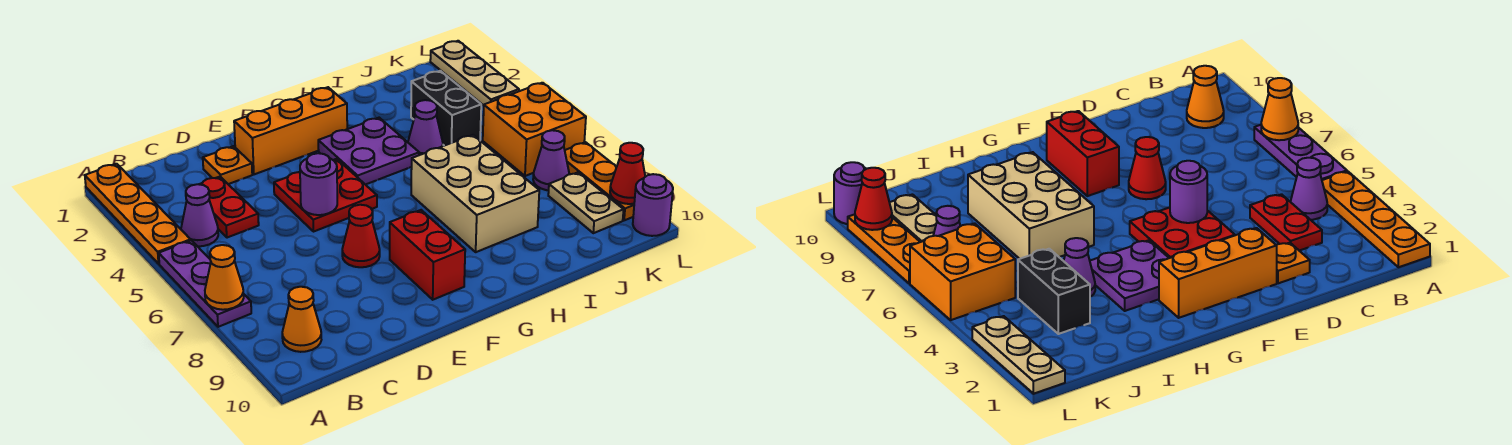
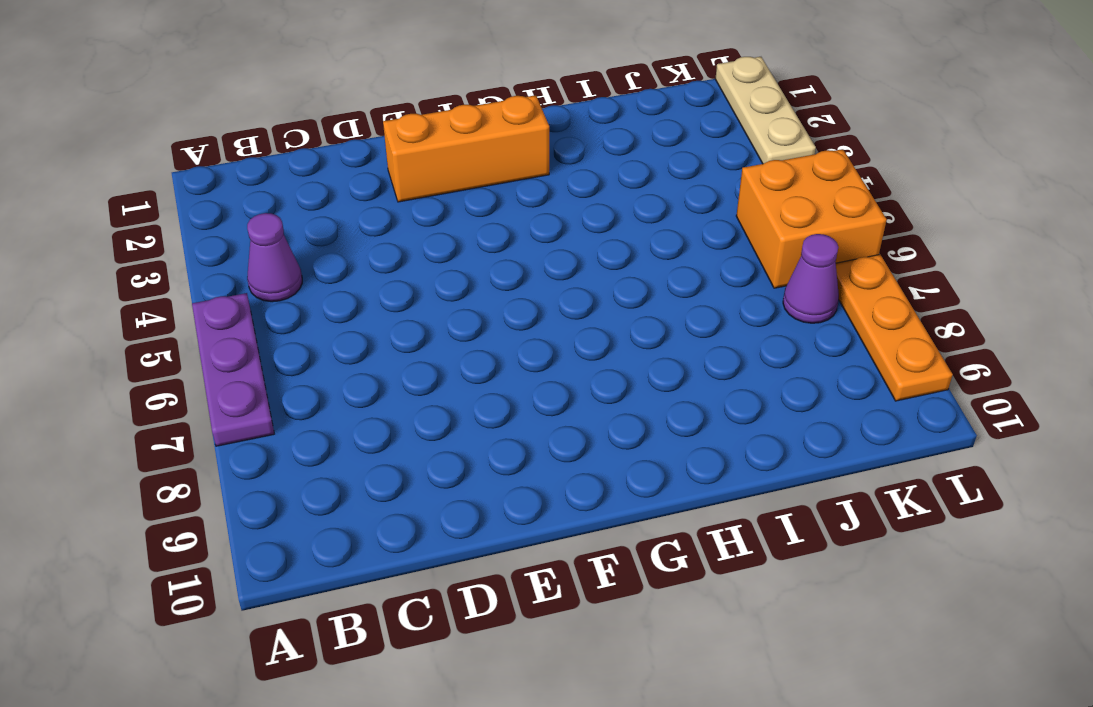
none -> orange 1x4 plate [85,164,191,264]
none -> orange 1x1 cone [282,287,321,352]
none -> red 1x2 plate [199,177,259,238]

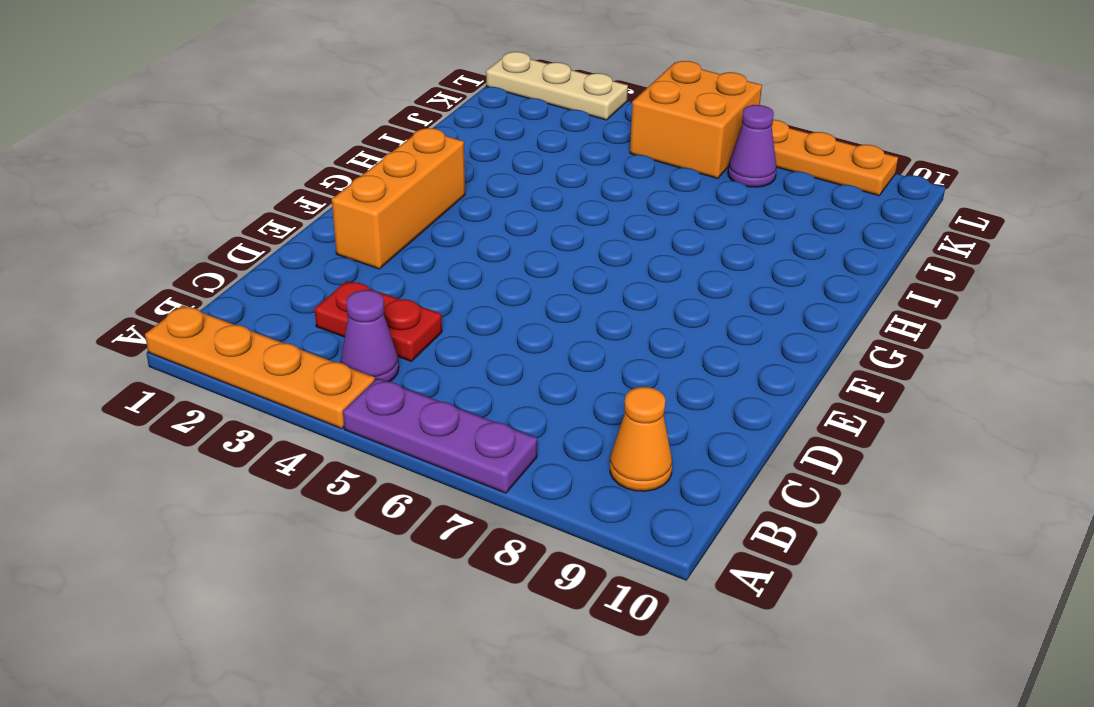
none -> orange 1x1 plate [203,146,252,184]
none -> red 2x2 plate [274,159,377,232]
none -> red 1x1 cone [342,205,380,267]

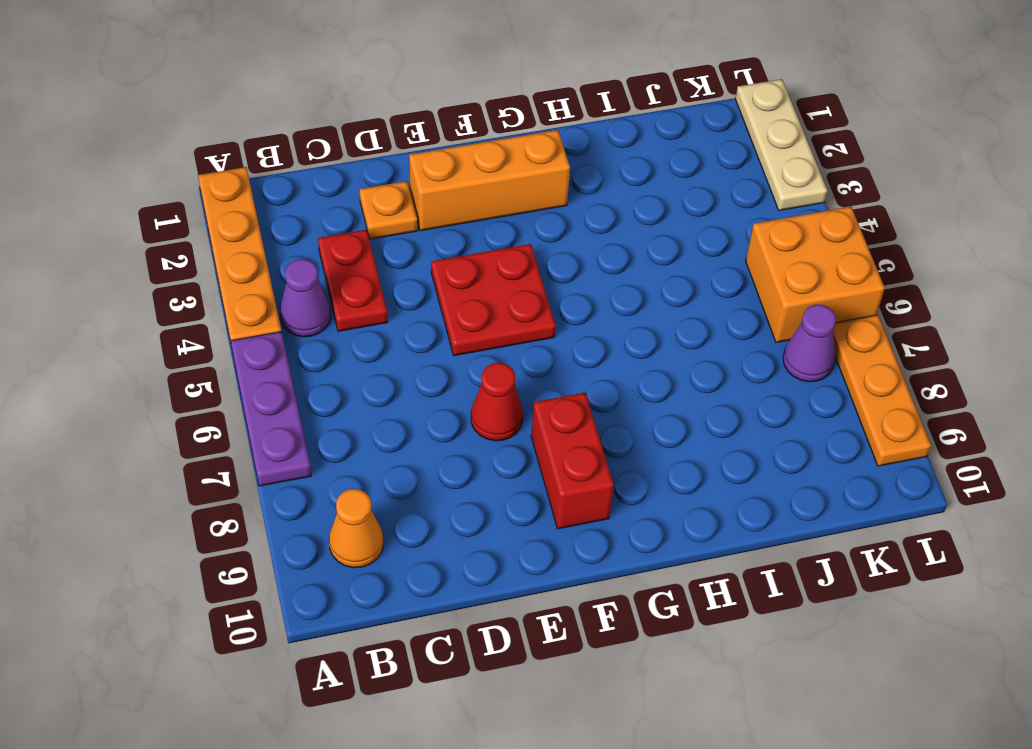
none -> purple 2x2 plate [318,118,419,185]
none -> tan 2x3 brick [411,135,539,252]
none -> purple 1x1 cone [408,100,443,155]

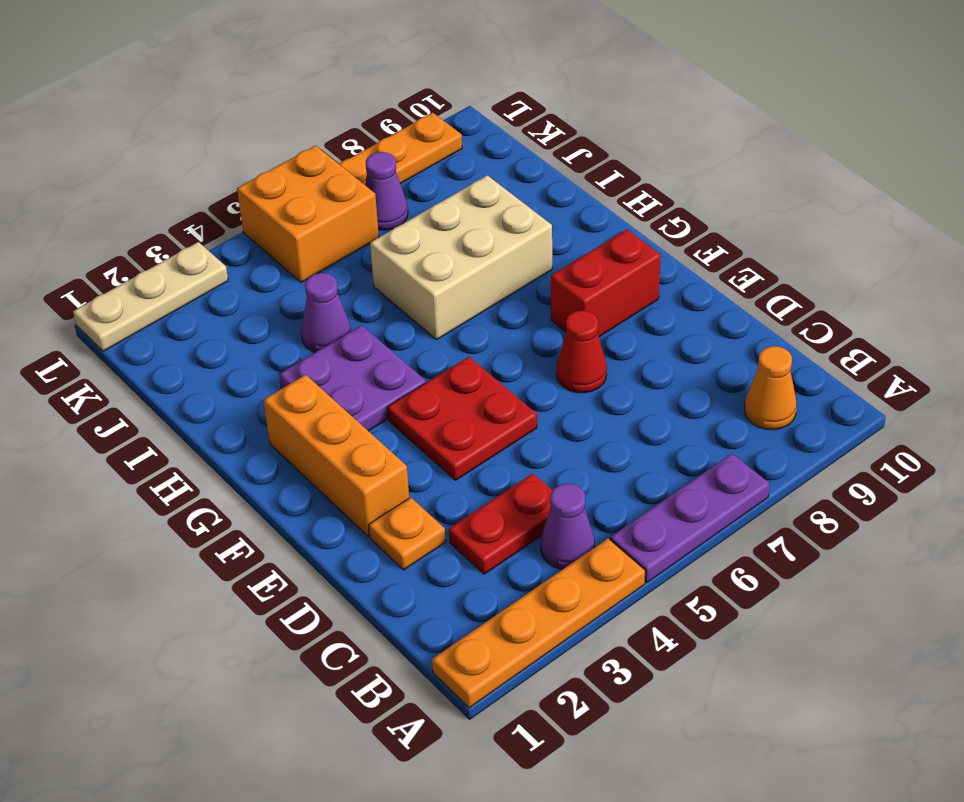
none -> black 1x2 brick [411,71,481,146]
none -> tan 1x2 plate [548,172,624,233]
none -> purple 1x1 round brick [633,174,673,236]

